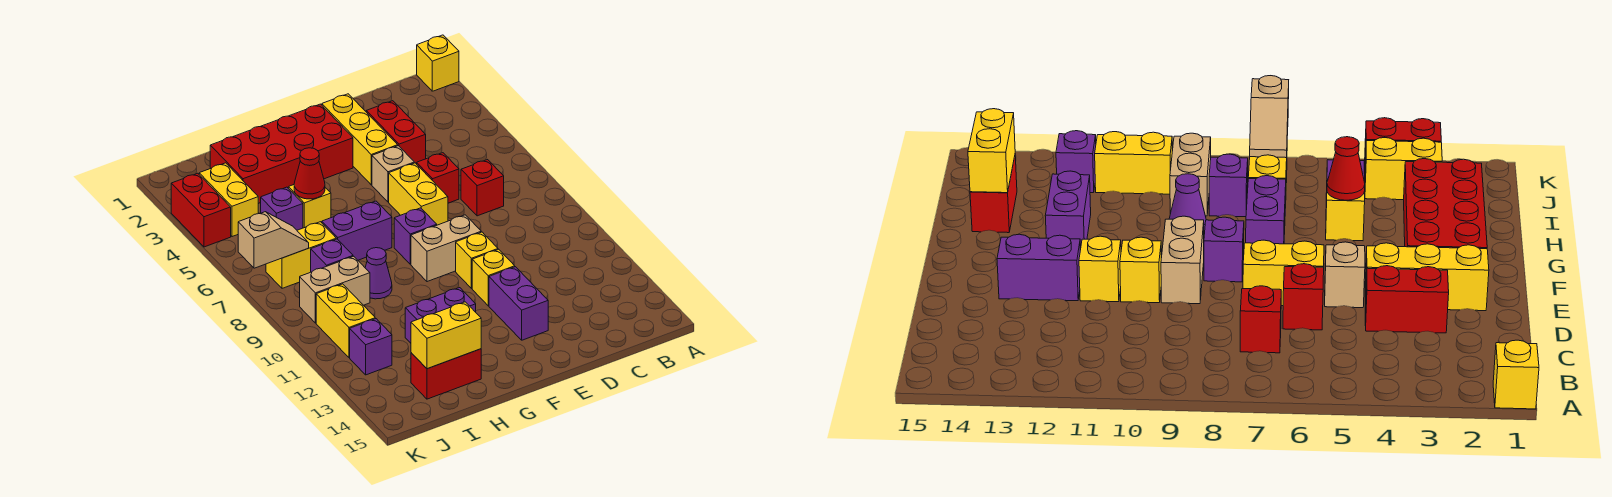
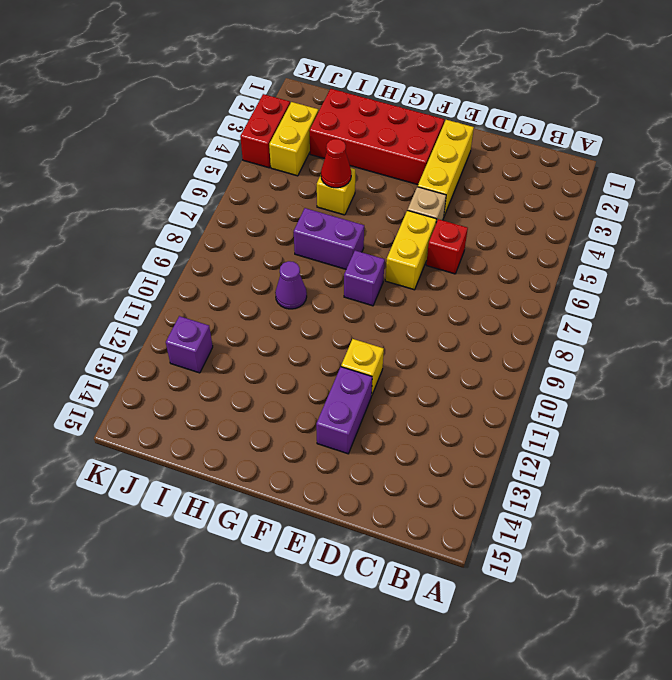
none -> yellow 1x1 brick [417,35,459,91]
none -> red 1x1 brick [461,160,504,216]
none -> red 1x2 brick [366,101,426,164]

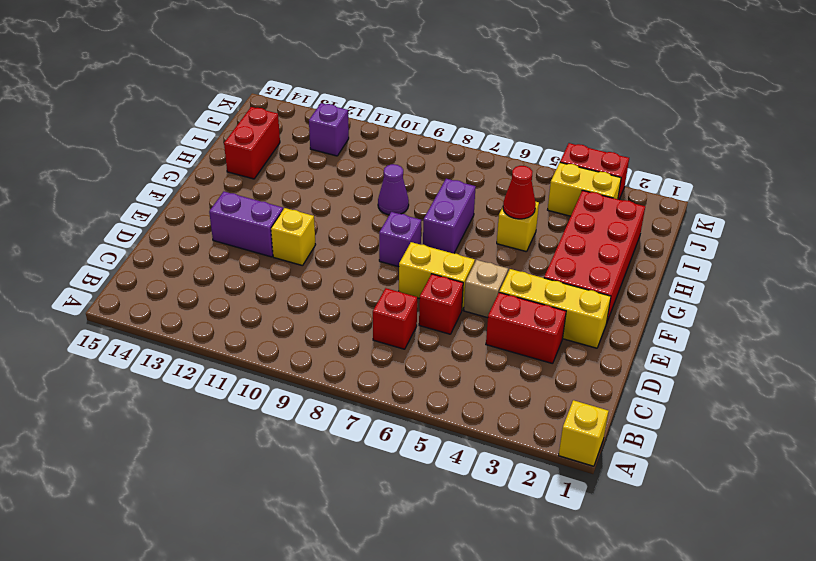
none -> tan 1x2 brick [411,215,481,282]
none -> yellow 1x1 brick [456,232,498,289]
none -> purple 1x2 brick [405,288,476,343]

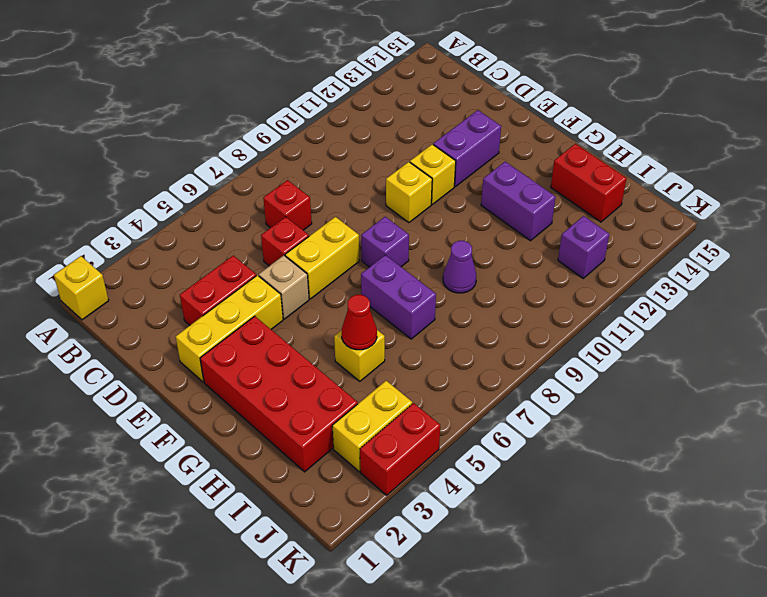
none -> tan 1x2 brick [411,215,481,282]
none -> purple 1x1 brick [261,187,303,230]
none -> yellow 1x2 brick [266,222,336,288]

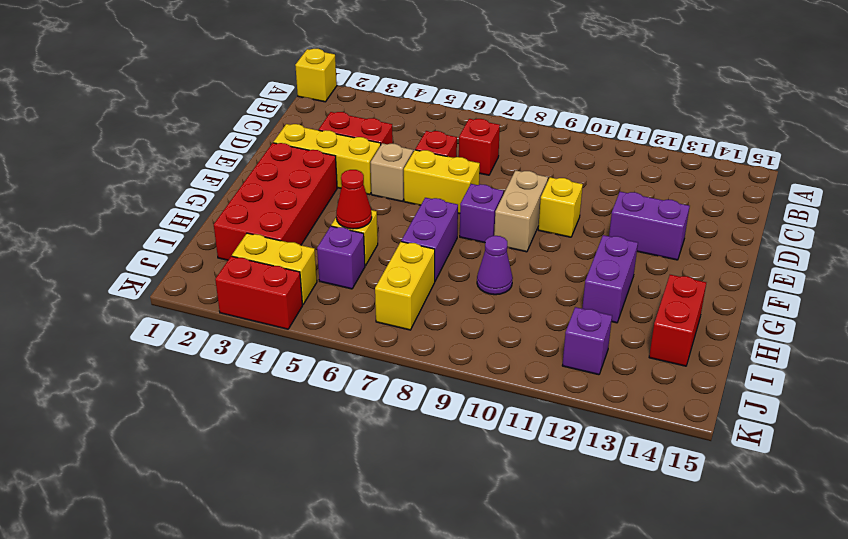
none -> yellow 1x1 brick [472,249,515,306]
none -> purple 1x1 brick [311,239,353,272]
none -> tan 1x2 brick [300,256,370,323]

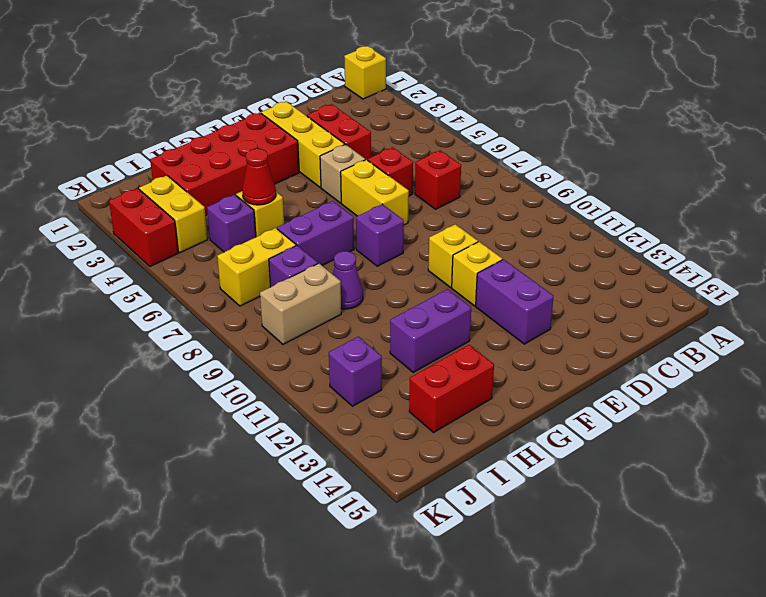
none -> tan 1x2 brick [411,215,481,282]
none -> yellow 1x2 brick [316,284,375,358]
none -> yellow 1x2 brick [411,302,481,369]

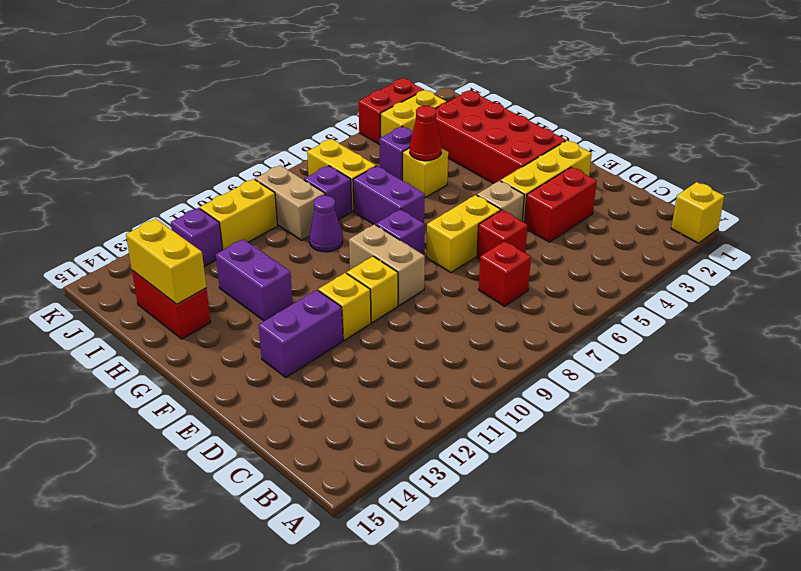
none -> tan 1x2 slope [238,212,309,268]

